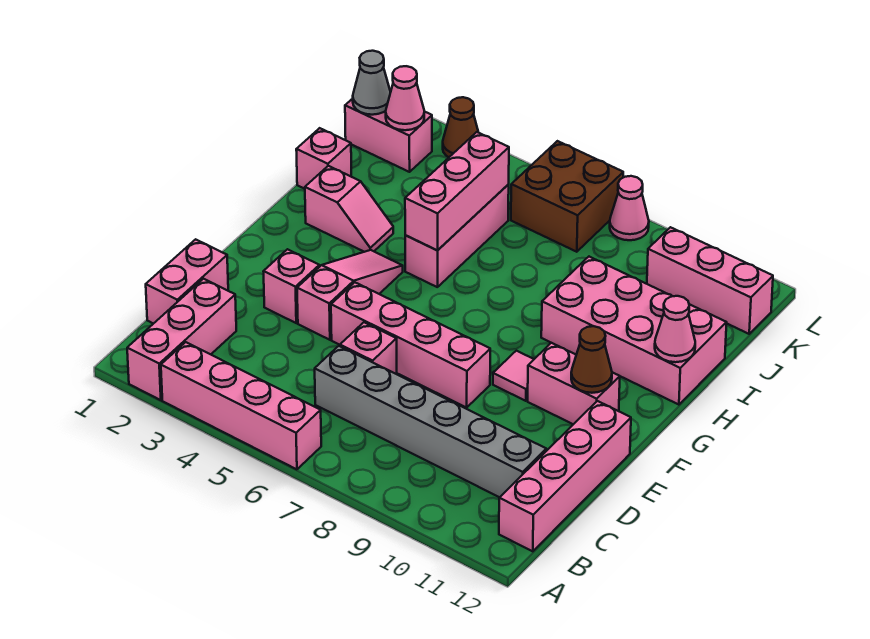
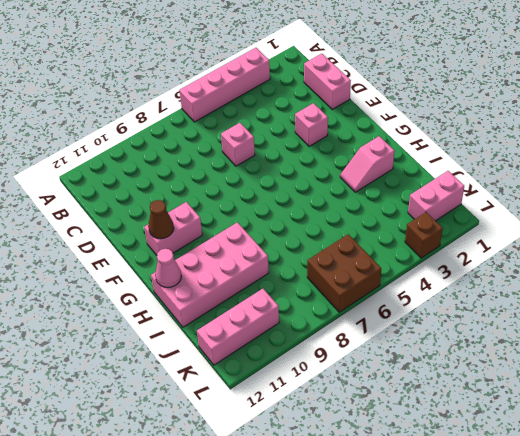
brown 1x1 brick [405,212,443,258] -> brown 1x1 cone [443,97,479,157]
none -> pink 1x3 brick [127,279,236,400]
none -> pink 1x4 brick [499,401,631,551]
none -> grey 1x6 brick [315,346,546,497]

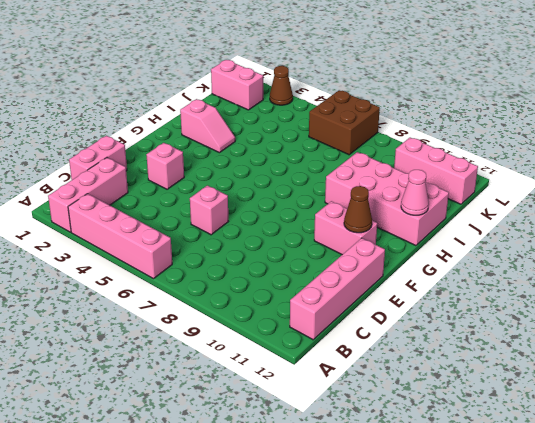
none -> grey 1x6 brick [315,346,546,497]
none -> pink 1x3 slope [297,250,403,340]
none -> pink 1x4 brick [331,282,490,408]

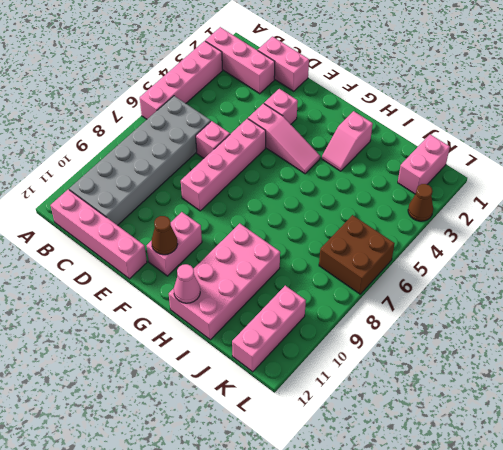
grey 2x6 brick [69,96,211,225] -> grey 1x6 brick [315,346,546,497]
none -> pink 1x1 tile [493,351,534,401]
none -> pink 1x3 brick [405,185,509,287]
none -> pink 1x1 brick [296,128,351,189]

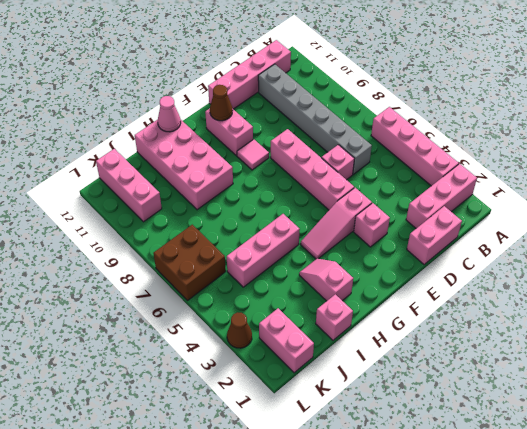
none -> pink 1x1 cone [610,176,649,240]
none -> pink 1x3 brick [405,132,509,250]
none -> grey 1x1 cone [353,51,391,115]

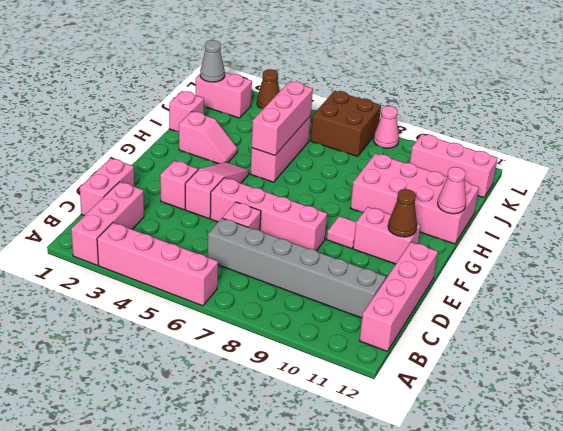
none -> pink 1x1 cone [386,66,424,130]

